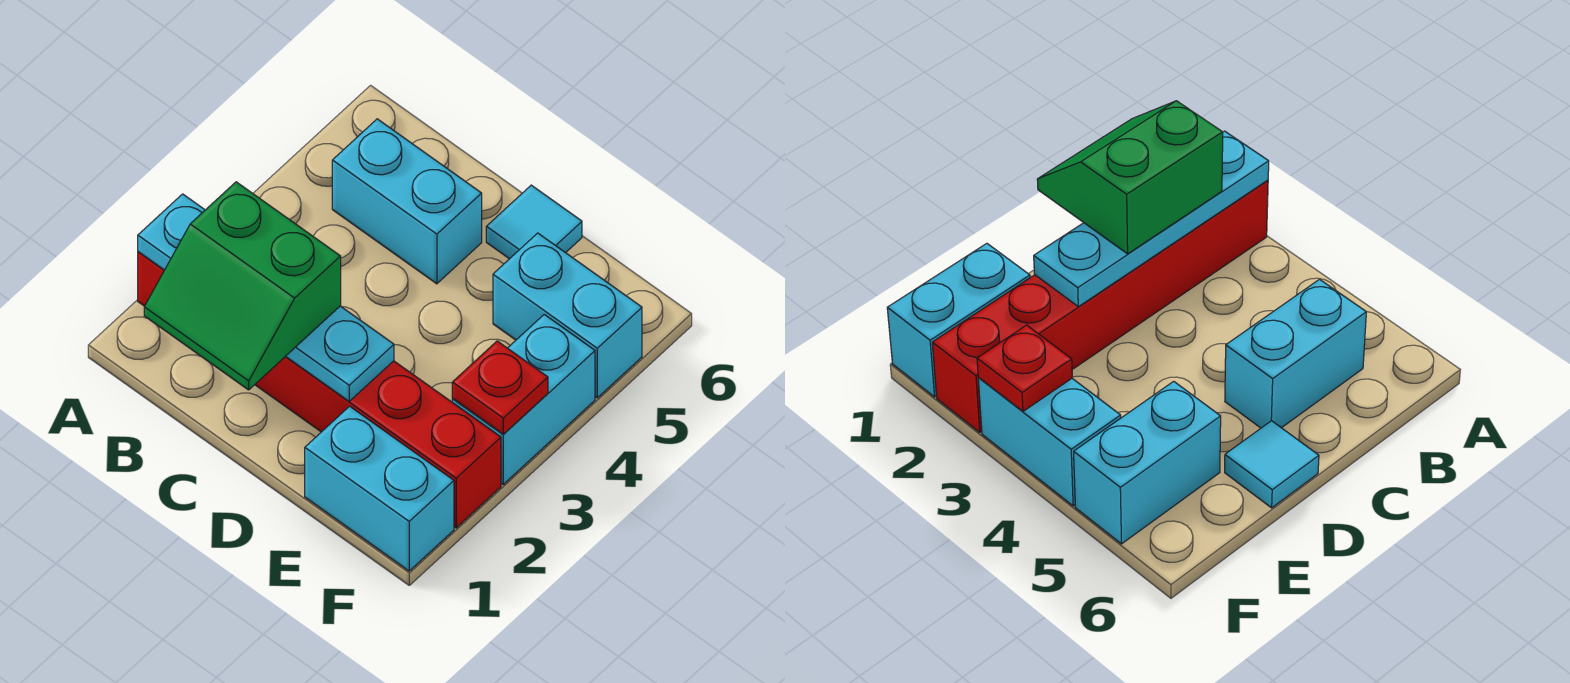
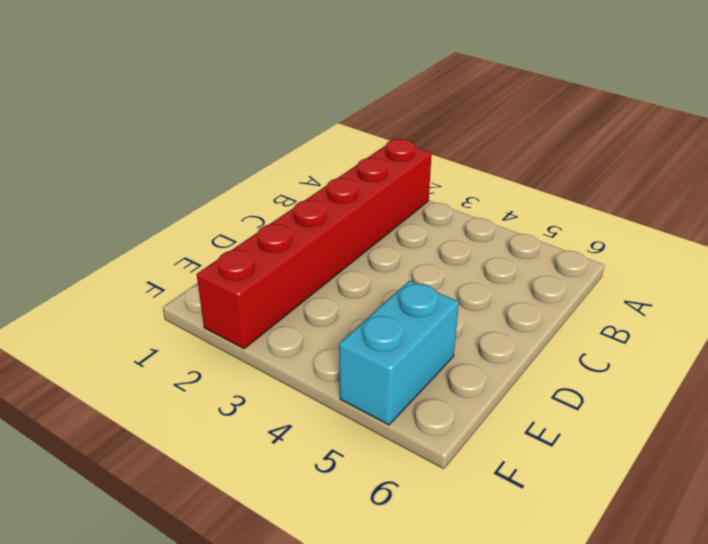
none -> cyan 1x2 brick [332,119,482,284]
none -> cyan 1x1 tile [486,185,582,259]

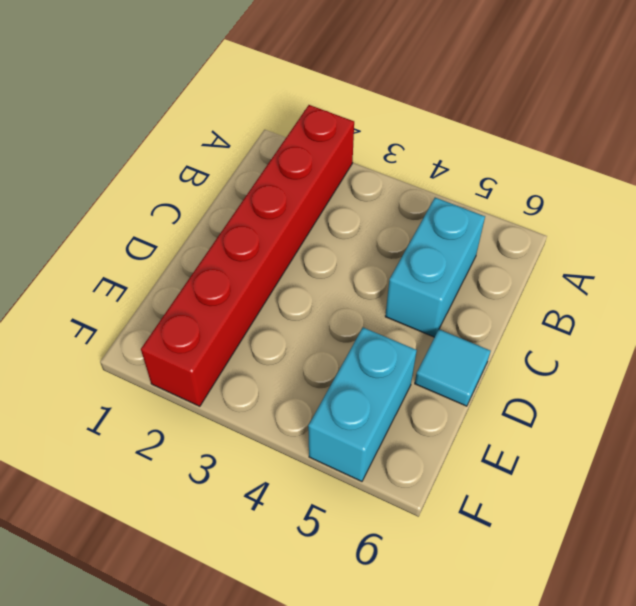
none -> cyan 1x2 brick [305,406,454,571]
none -> cyan 1x2 brick [452,315,595,484]

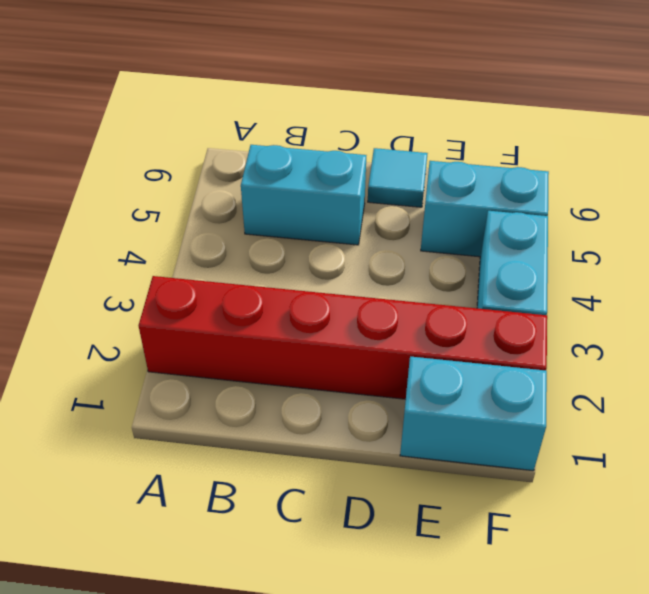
none -> cyan 1x4 plate [138,194,394,401]
none -> red 1x1 plate [452,341,548,434]

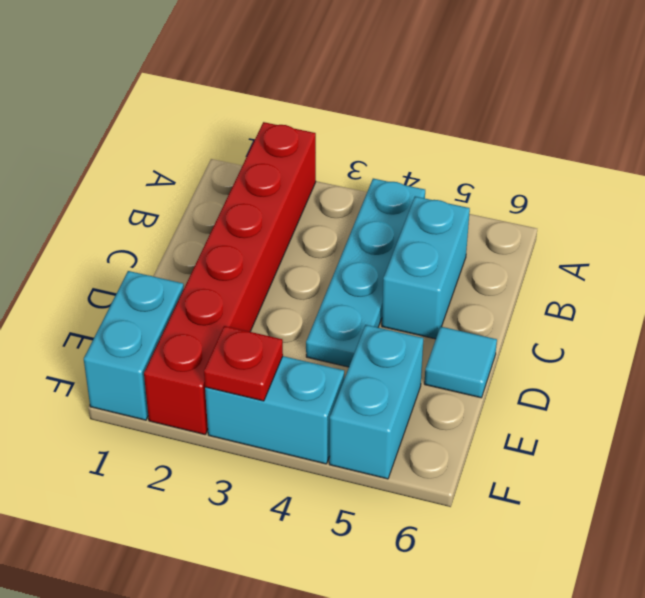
cyan 1x4 plate [306,179,425,367] -> cyan 1x4 plate moved to [138,194,394,401]
none -> green 2x2 slope [144,182,341,390]

